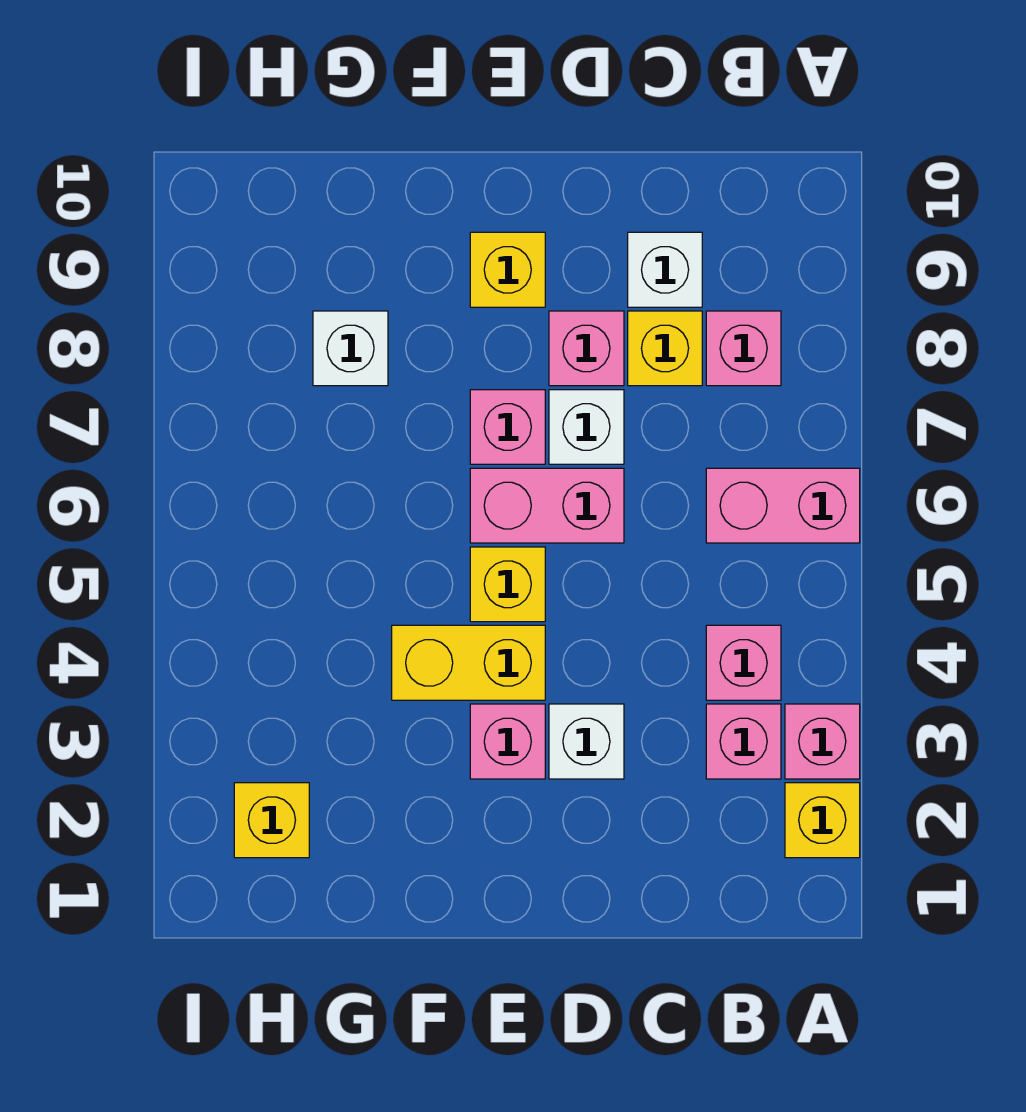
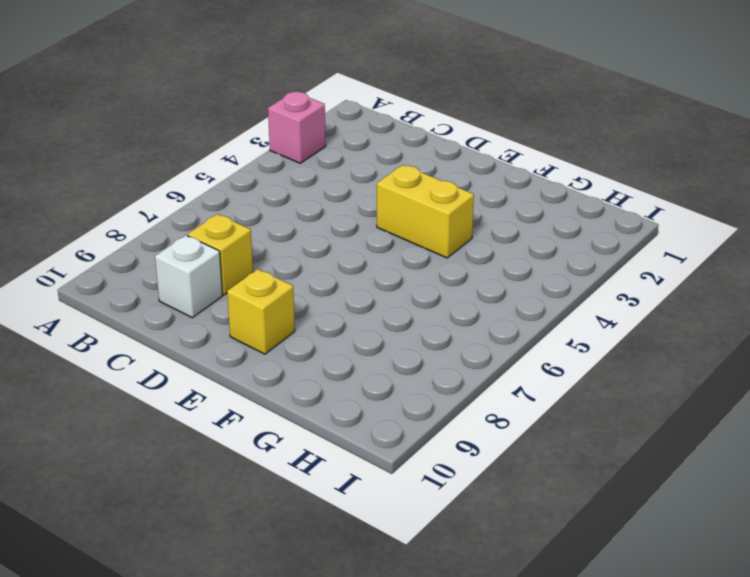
none -> yellow 1x1 brick [785,783,860,858]
none -> pink 1x2 brick [706,468,860,543]
none -> pink 1x1 brick [706,704,781,779]

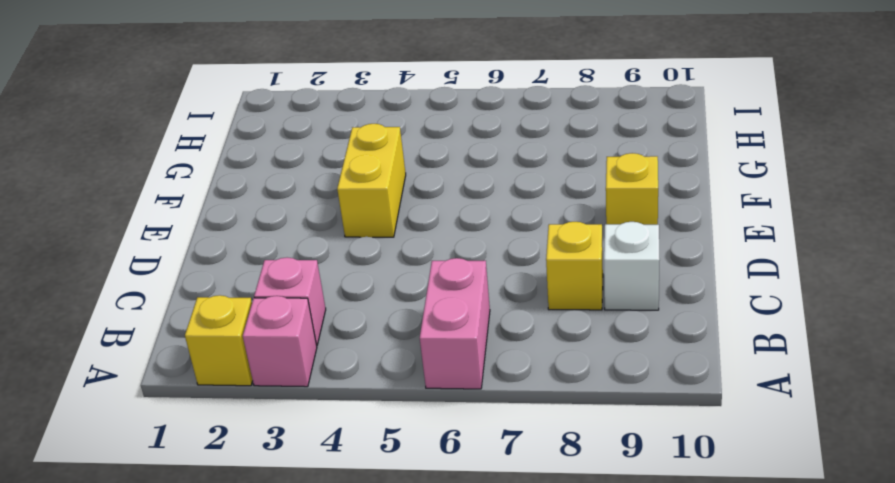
none -> pink 1x1 brick [706,625,781,700]
none -> pink 1x1 brick [706,311,781,386]
none -> white 1x1 brick [549,704,624,779]

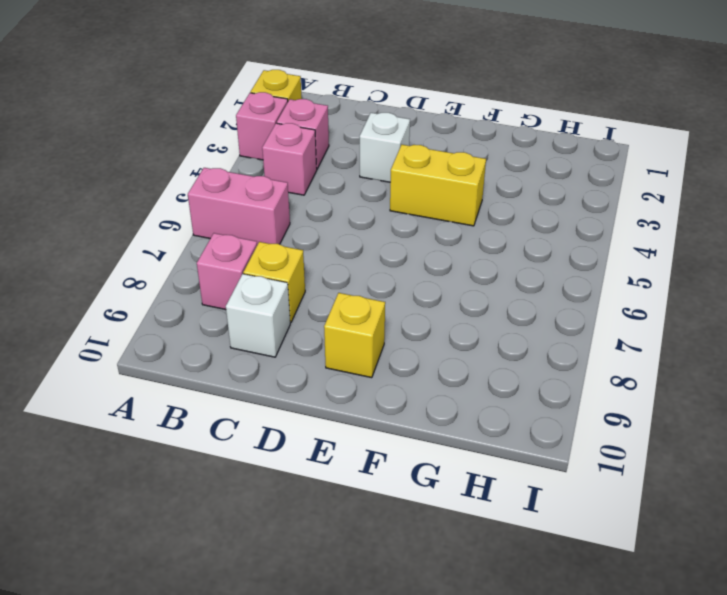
none -> pink 1x2 brick [470,468,624,543]
none -> white 1x1 brick [549,390,624,464]
none -> pink 1x1 brick [549,311,624,386]

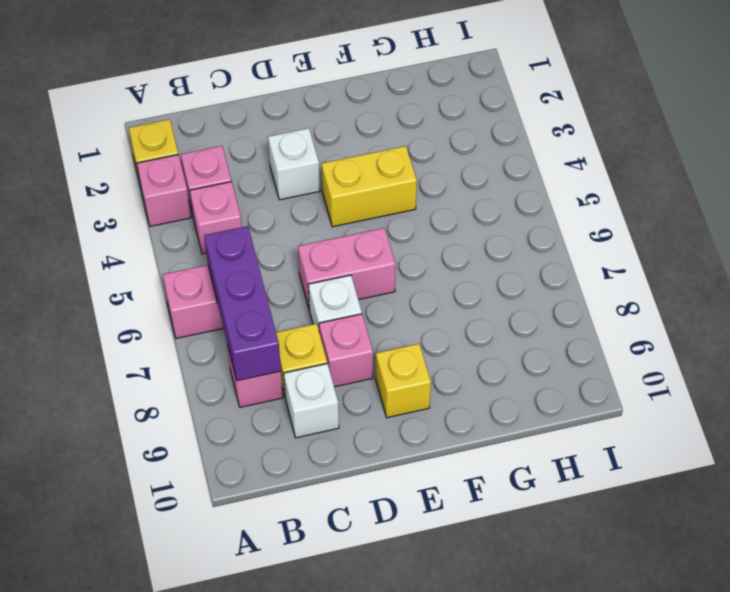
purple 1x3 brick [204,226,281,381] -> none
none -> pink 1x1 brick [470,704,545,779]
none -> yellow 1x1 brick [470,547,545,622]
none -> pink 1x1 brick [470,390,545,464]

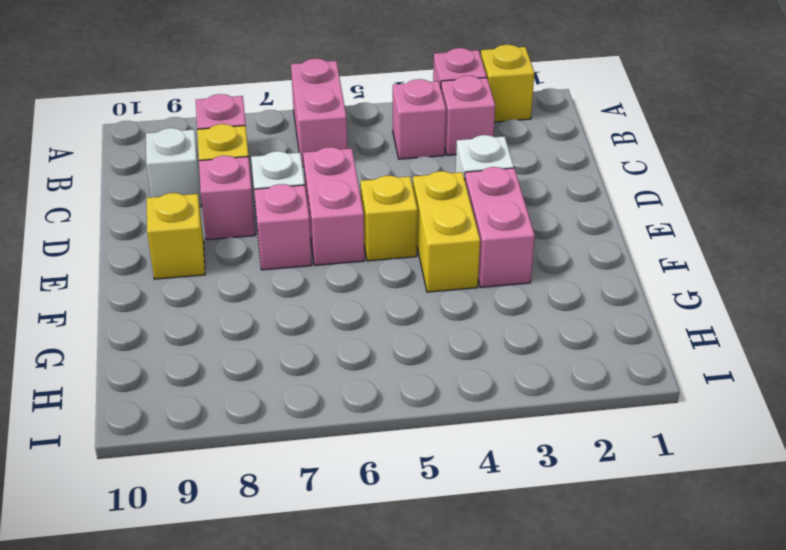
pink 1x2 brick [465,167,535,287] -> pink 1x1 brick [470,704,545,779]
none -> white 1x1 brick [313,311,388,386]
none -> yellow 1x1 brick [234,783,309,858]

